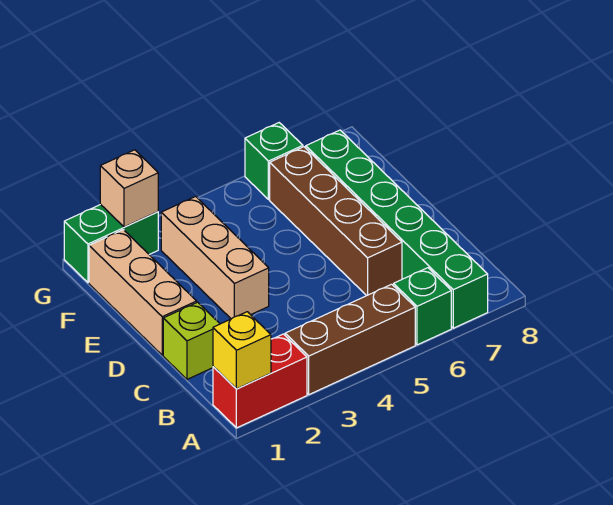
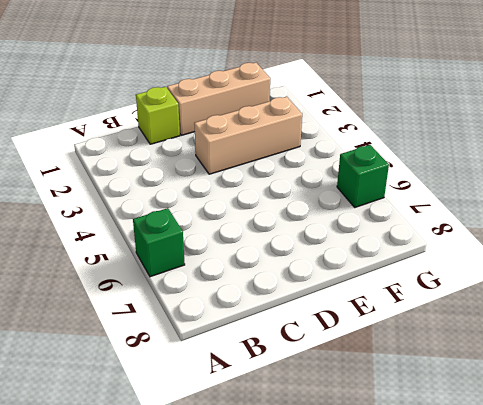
none -> red 1x2 brick [213,334,307,428]
none -> brown 1x3 brick [285,284,415,394]
none -> green 1x6 brick [306,130,488,328]

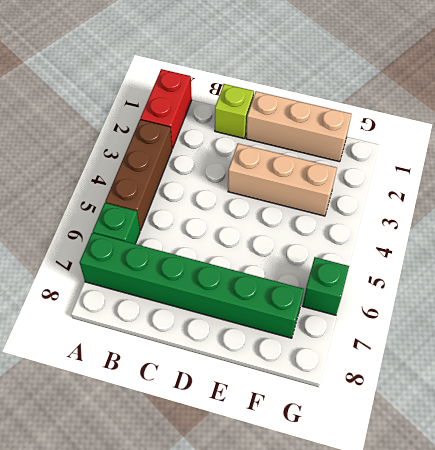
none -> brown 1x4 brick [270,147,402,296]
none -> green 1x2 brick [64,204,158,283]
none -> yellow 1x1 brick [213,312,271,389]

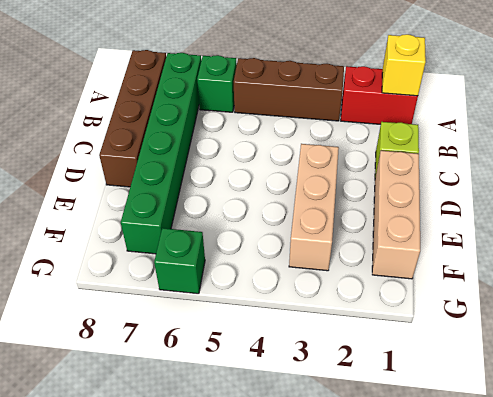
brown 1x4 brick [99,50,166,187] -> brown 1x4 brick moved to [270,147,402,296]
none -> green 1x2 brick [64,204,158,283]
none -> tan 1x1 brick [100,150,158,227]

